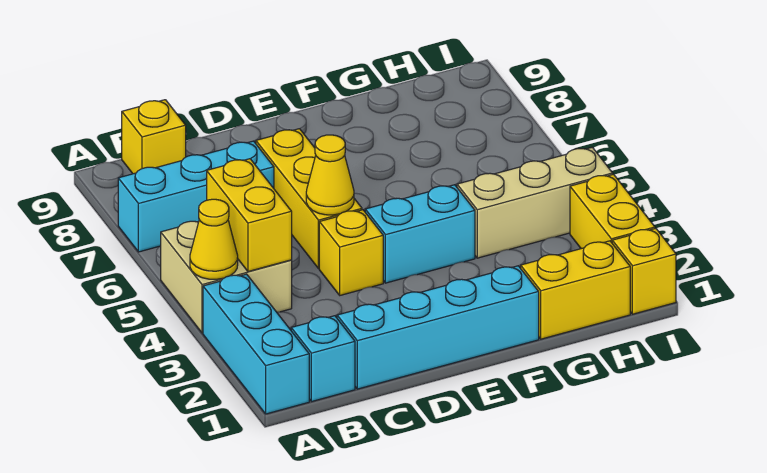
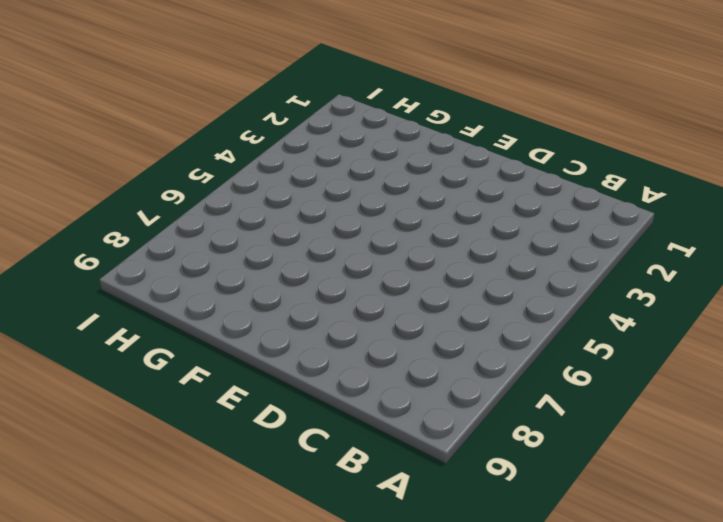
none -> cyan 1x3 brick [203,274,309,414]
none -> tan 2x2 brick [161,221,292,333]
none -> cyan 1x3 brick [118,141,274,252]

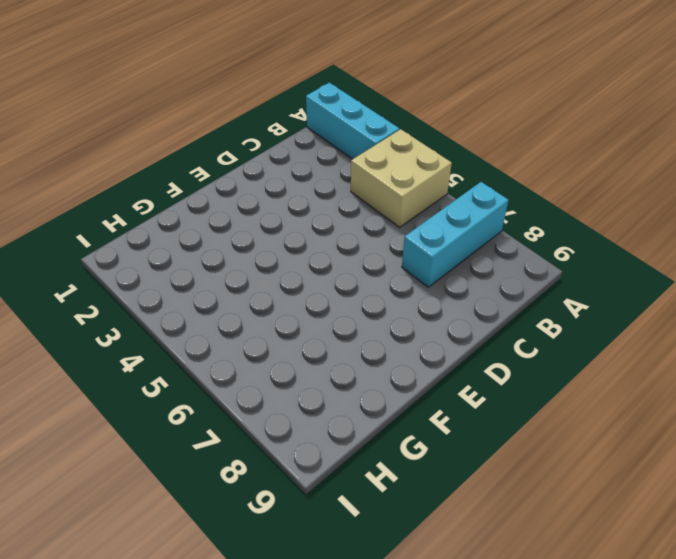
none -> cyan 1x1 brick [291,316,355,402]
none -> yellow 1x1 brick [122,100,186,174]
none -> cyan 1x4 brick [337,266,539,389]

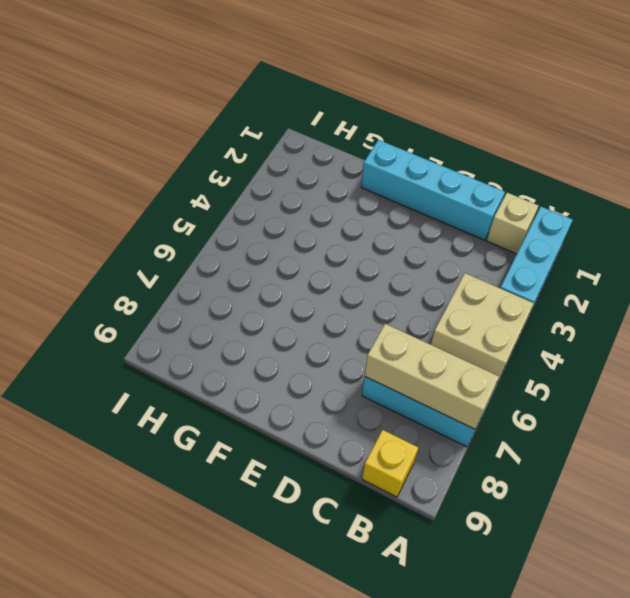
tan 1x3 brick [365,324,499,429] -> tan 1x3 brick moved to [457,147,613,258]
tan 1x1 brick [486,193,539,254] -> cyan 1x1 brick [291,316,355,402]
none -> yellow 1x1 brick [319,210,383,295]
none -> yellow 1x3 brick [256,129,362,269]
none -> cyan 1x2 brick [365,185,475,283]

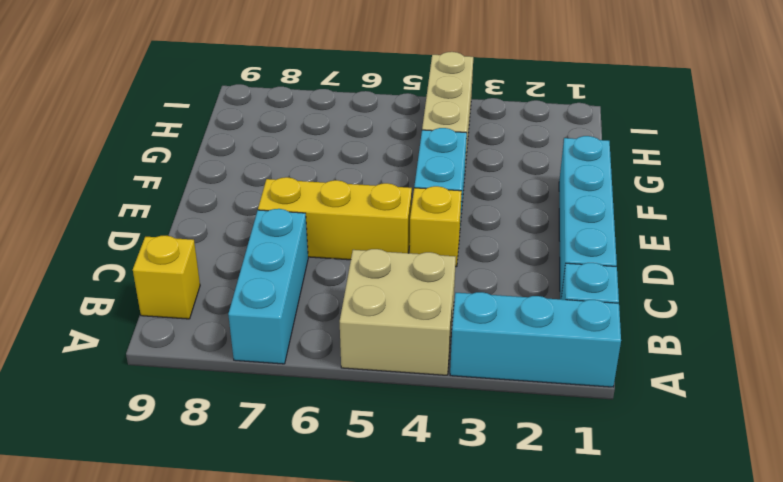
none -> yellow 1x2 brick [521,241,630,339]
none -> yellow 1x1 brick [612,228,676,314]
none -> yellow 1x2 brick [570,174,655,249]

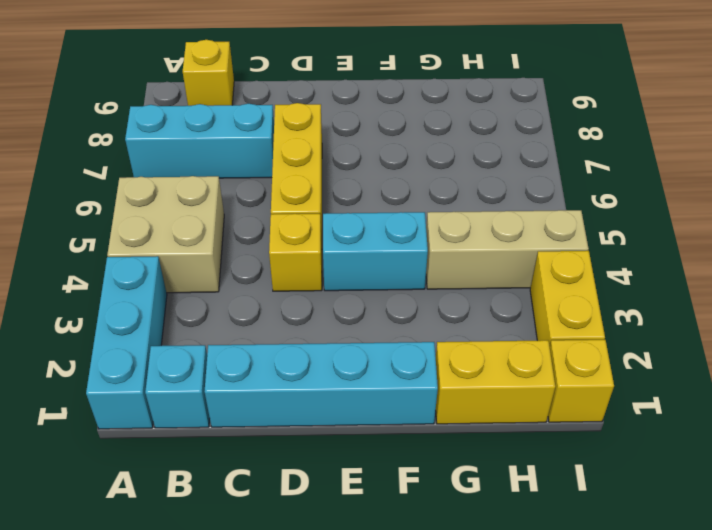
none -> yellow 1x1 cone [190,199,238,279]
none -> yellow 1x2 brick [207,159,292,272]
none -> yellow 1x1 cone [306,135,354,215]

